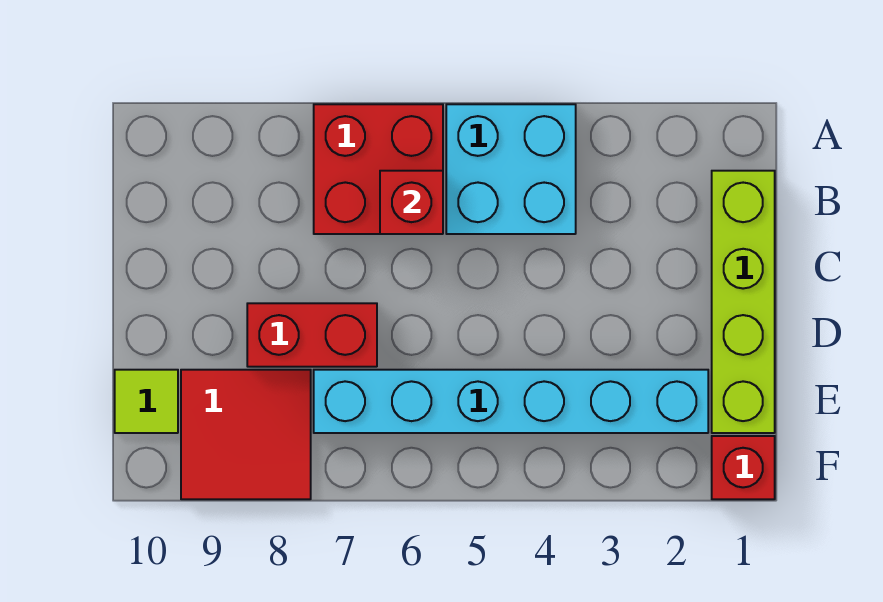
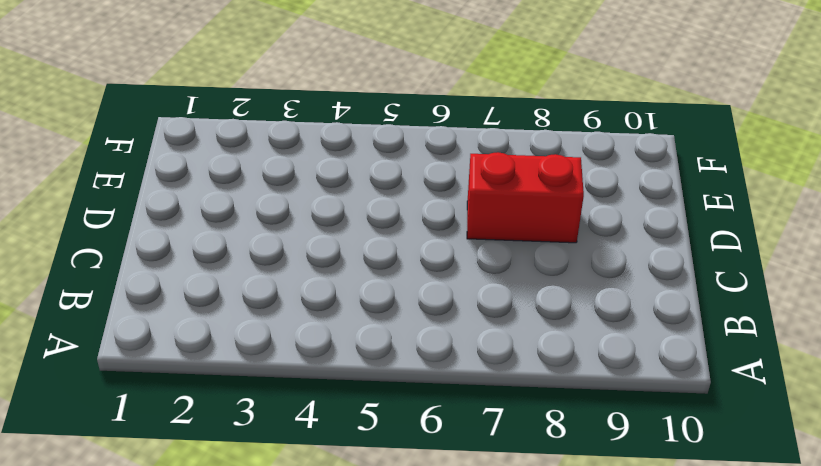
none -> cyan 2x2 brick [446,104,576,234]
none -> red 2x2 brick [314,104,443,234]

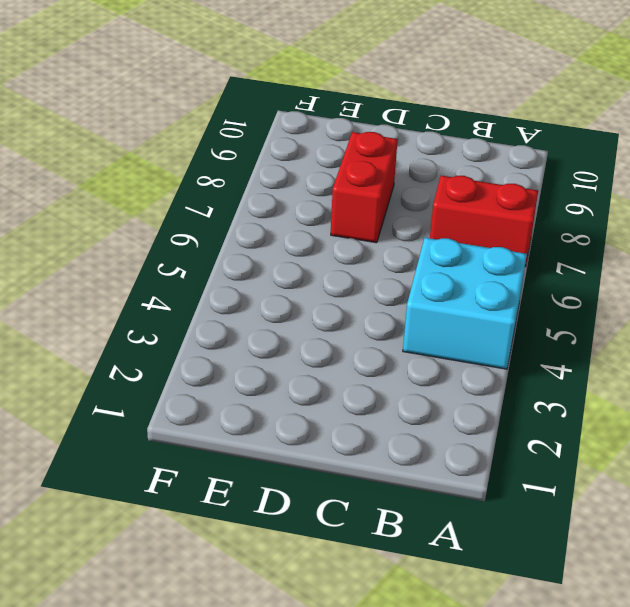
red 1x2 brick [430,176,538,267] -> red 2x2 brick [314,104,443,234]
none -> lime 1x4 brick [712,171,775,433]
none -> cyan 1x6 brick [314,370,708,433]

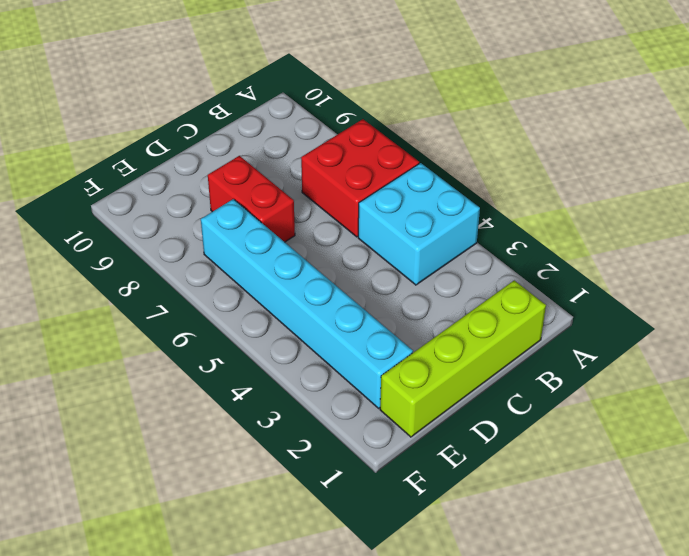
none -> red 2x2 tile [181,370,311,499]
none -> lime 1x1 tile [115,370,178,433]

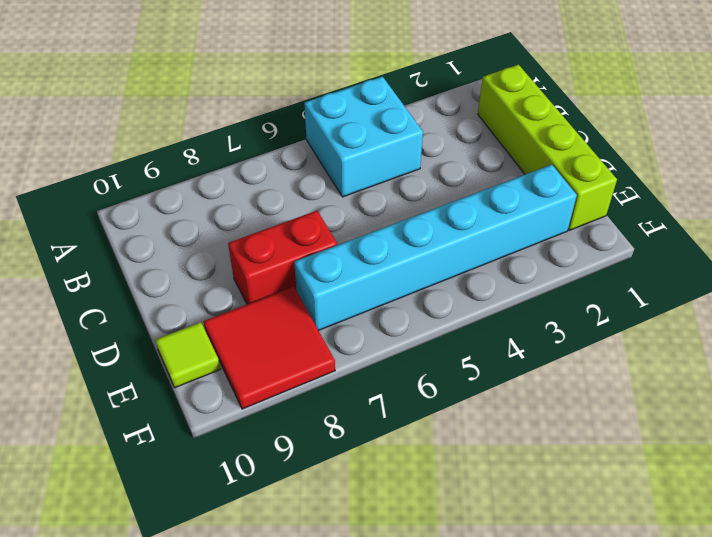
none -> red 2x2 brick [314,104,443,234]
none -> red 1x1 brick [712,436,775,499]

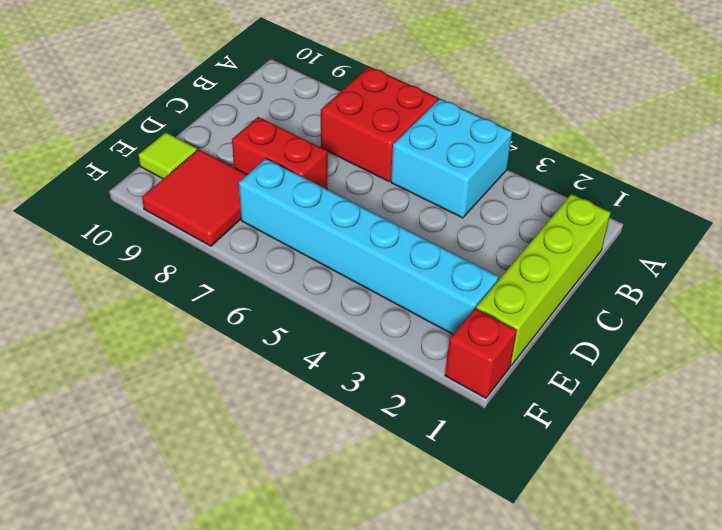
none -> red 1x1 brick [380,171,443,234]

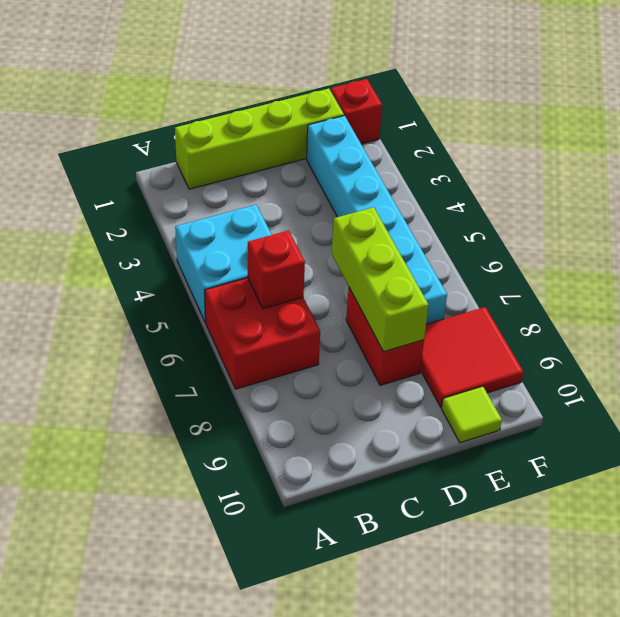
lime 1x3 brick [332,207,429,352] -> none

